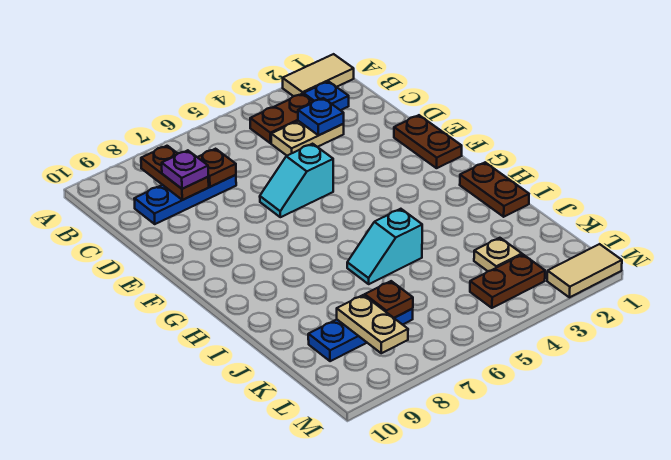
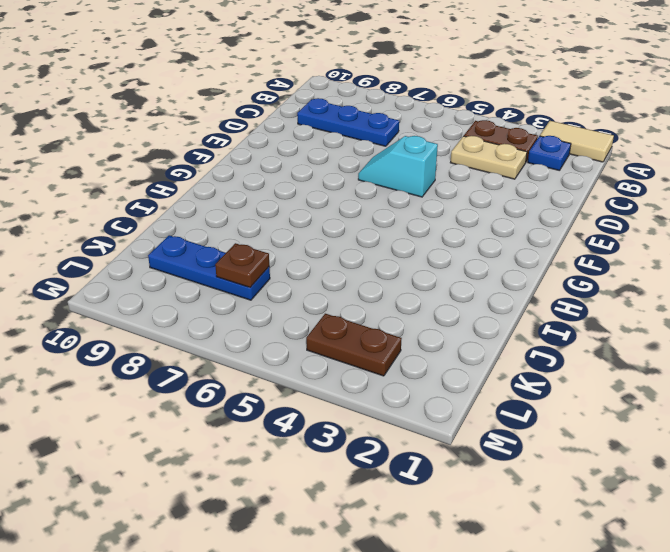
none -> brown 1x2 plate [394,115,462,168]
none -> brown 1x2 plate [460,162,529,217]
none -> cyan 1x2 slope [347,209,422,284]

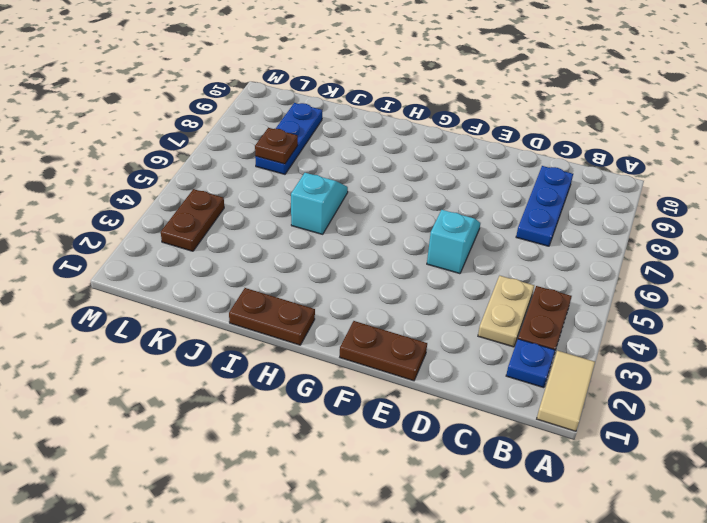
none -> tan 1x1 plate [474,238,522,271]
none -> tan 1x2 tile [547,244,622,297]
none -> brown 1x2 plate [141,146,209,200]

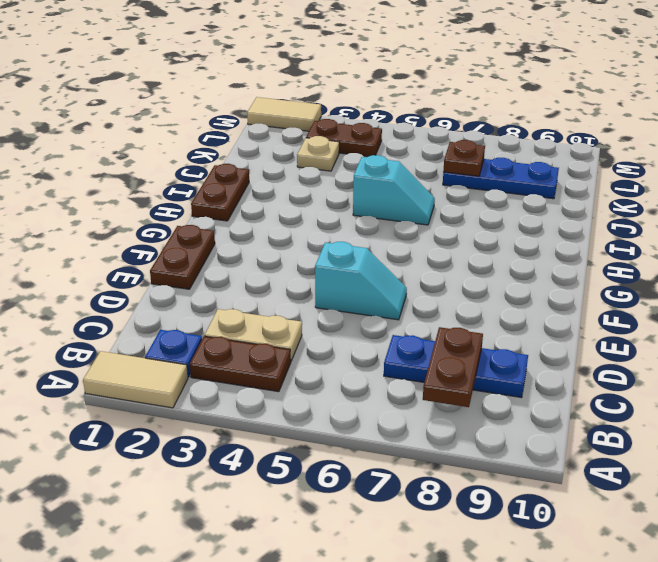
none -> blue 1x1 plate [298,98,344,135]
none -> brown 1x1 plate [198,149,236,187]
none -> tan 1x2 plate [337,295,408,353]

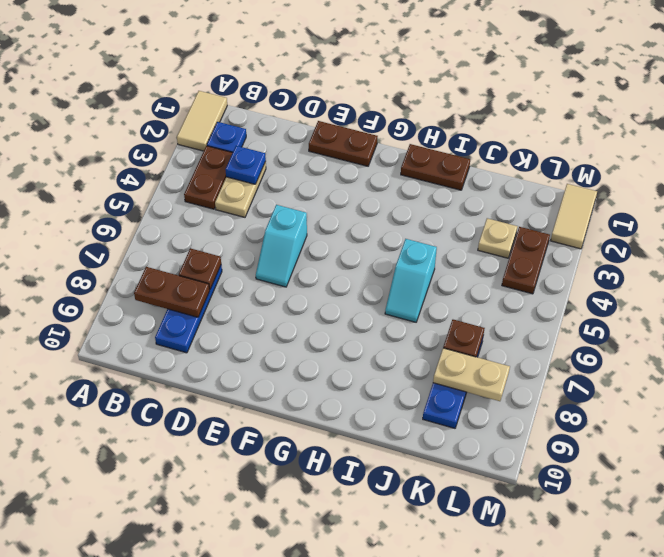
none -> purple 1x1 plate [162,150,208,189]

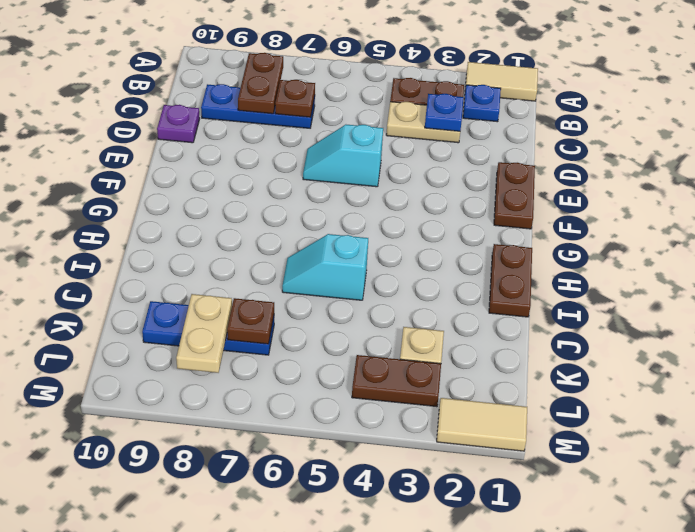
purple 1x1 plate [157,105,200,143] -> purple 1x1 plate moved to [162,150,208,189]

